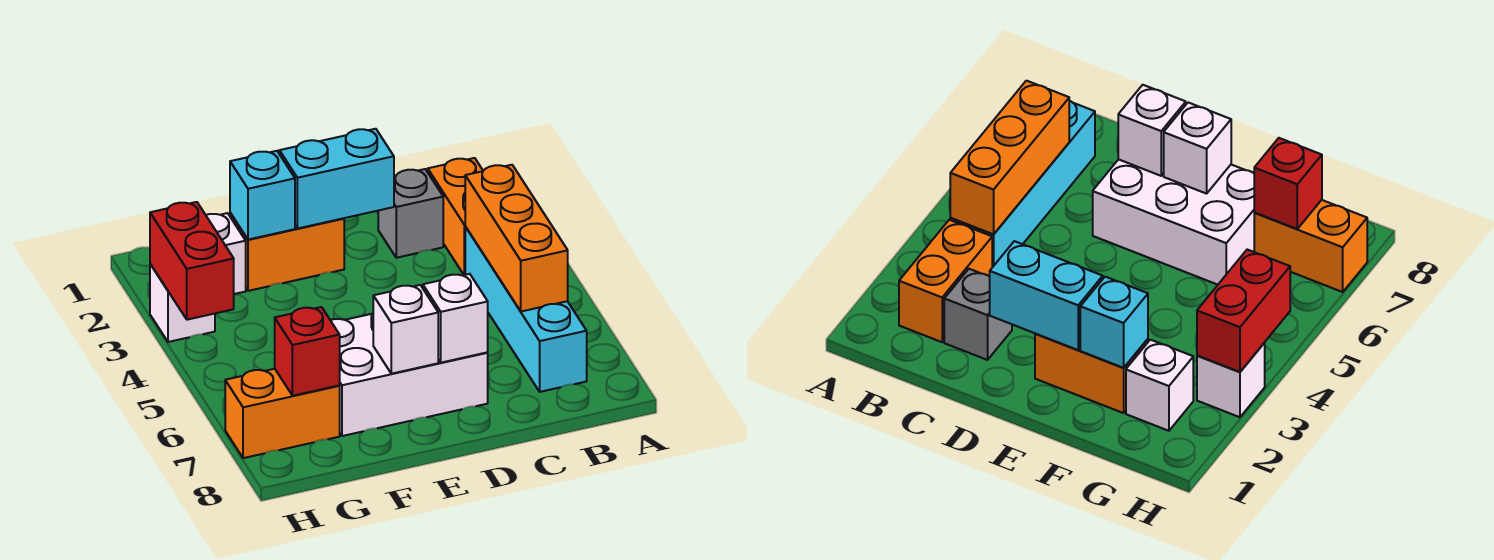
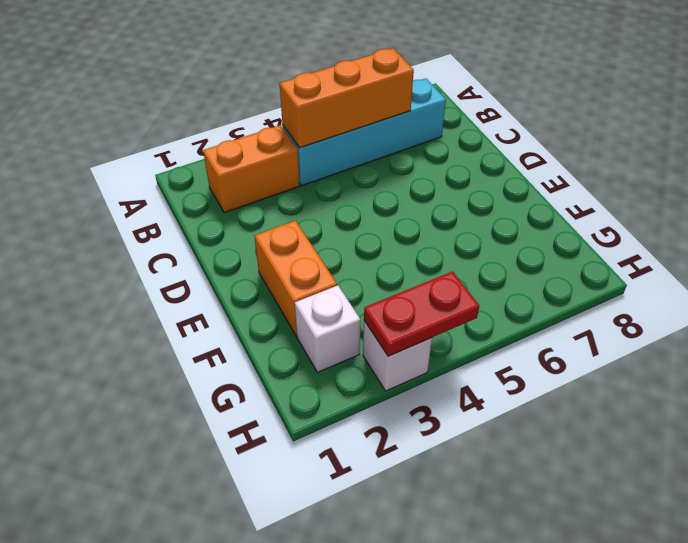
red 1x2 plate [364,271,479,356] -> red 1x2 brick [150,202,234,320]
none -> grey 1x1 brick [378,169,443,258]
none -> white 2x3 brick [330,314,488,436]
none -> orange 1x2 brick [225,369,340,458]

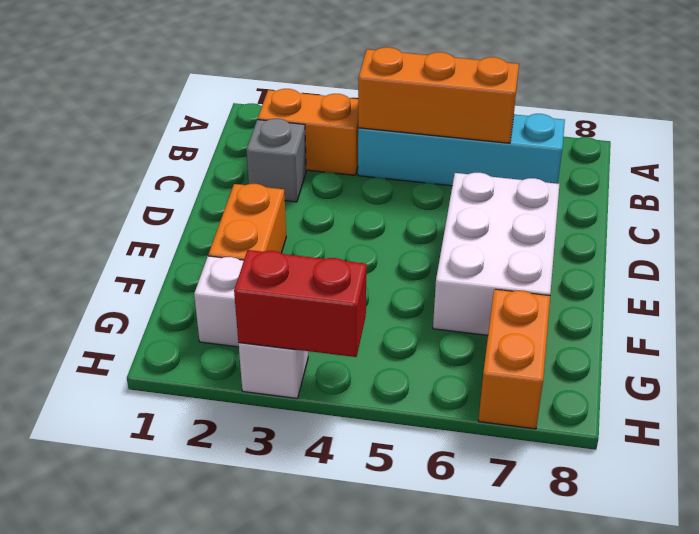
none -> cyan 1x2 brick [279,129,394,229]
none -> white 1x1 brick [423,274,488,363]
none -> white 1x1 brick [373,285,438,374]

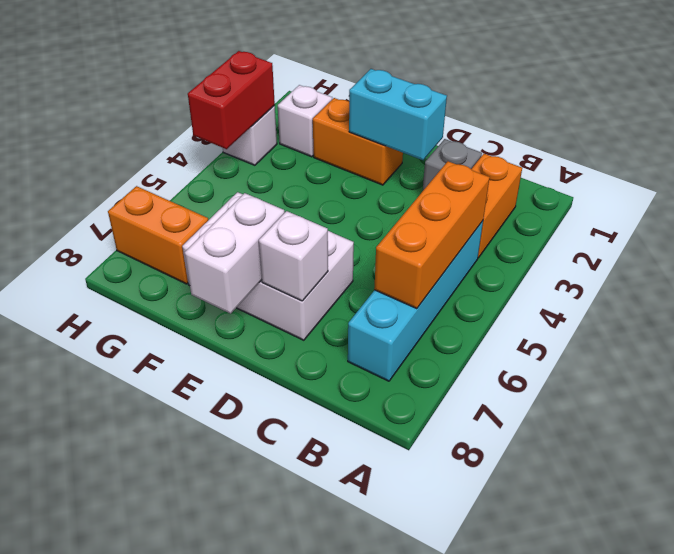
white 1x2 brick [185,193,285,314] -> white 1x1 brick [373,285,438,374]
none -> cyan 1x1 brick [230,151,295,240]
none -> red 1x1 brick [275,307,340,396]

